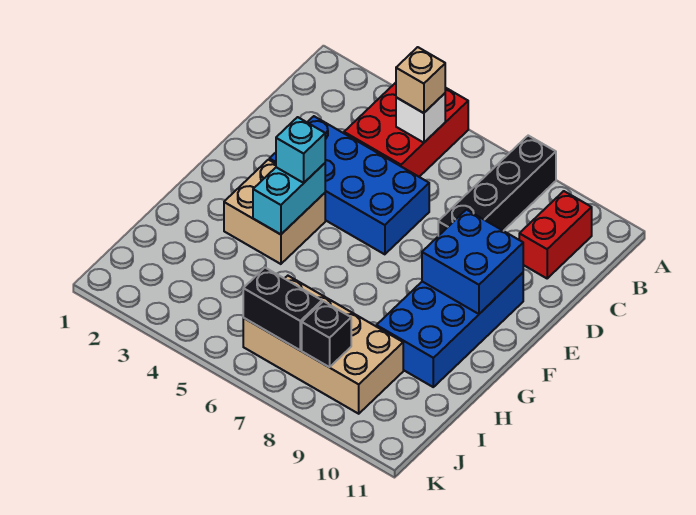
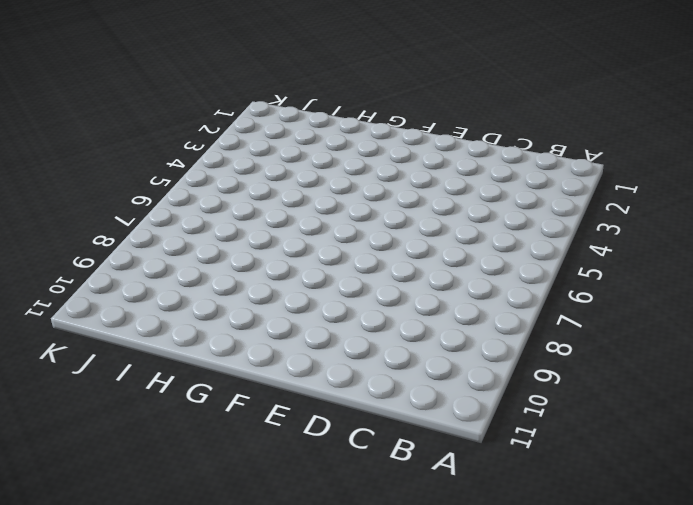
none -> red 2x3 brick [344,83,468,177]
none -> black 1x4 brick [438,136,556,236]
none -> red 1x2 brick [519,191,592,278]

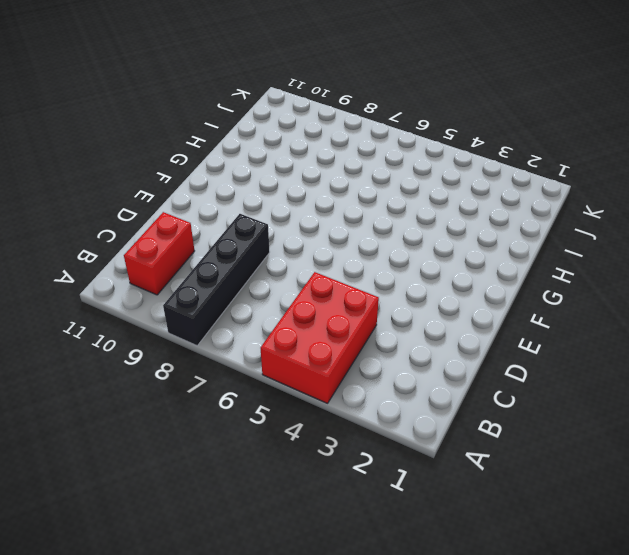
none -> blue 2x4 brick [269,116,429,254]
none -> blue 2x4 brick [376,273,523,387]
none -> tan 2x2 brick [224,160,325,264]

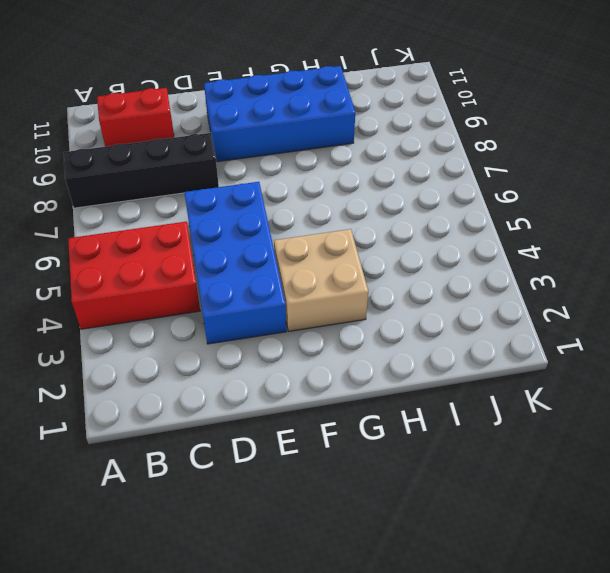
none -> tan 2x4 brick [243,276,403,414]
none -> white 1x1 brick [396,93,445,143]
none -> blue 2x2 brick [422,210,523,314]

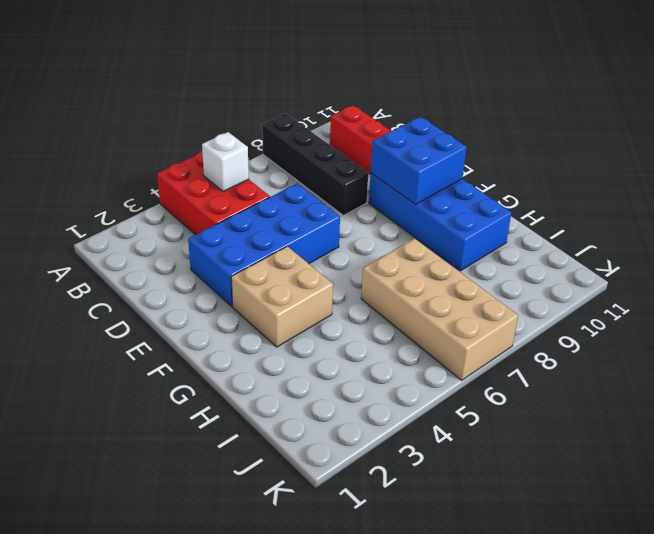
tan 2x4 brick [361,239,518,380] -> tan 2x4 brick turned to [243,276,403,414]
none -> cyan 1x2 brick [253,163,325,234]
none -> black 1x2 brick [243,268,322,350]
none -> black 1x1 brick [302,301,351,367]

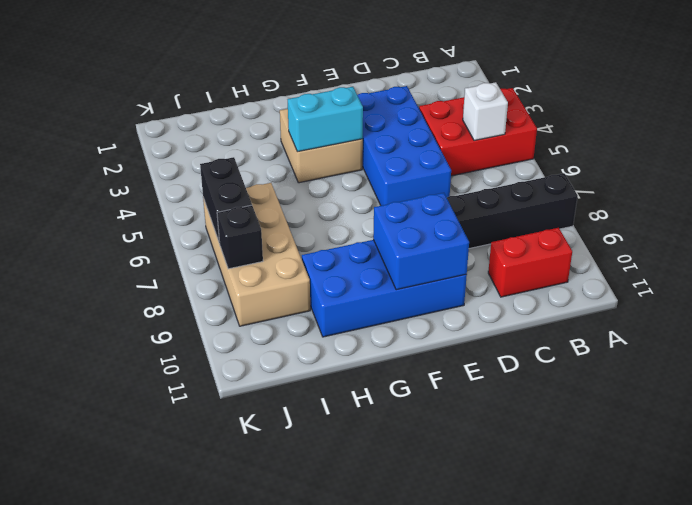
none -> tan 1x1 brick [396,47,445,113]
none -> cyan 1x1 brick [276,117,325,183]

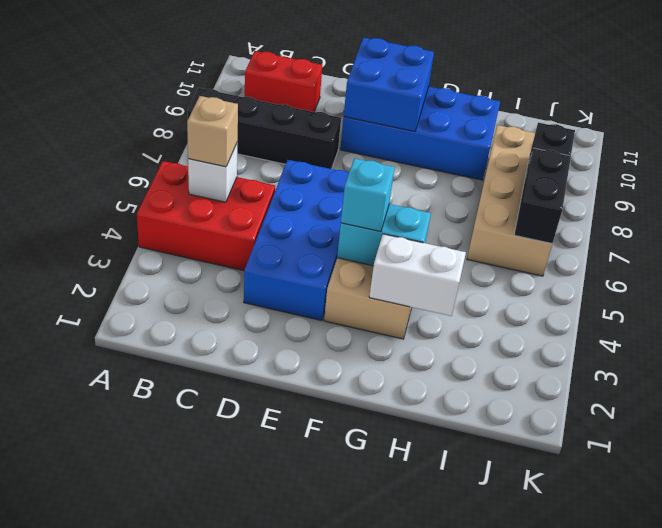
white 1x2 brick [369,234,466,316] -> none

